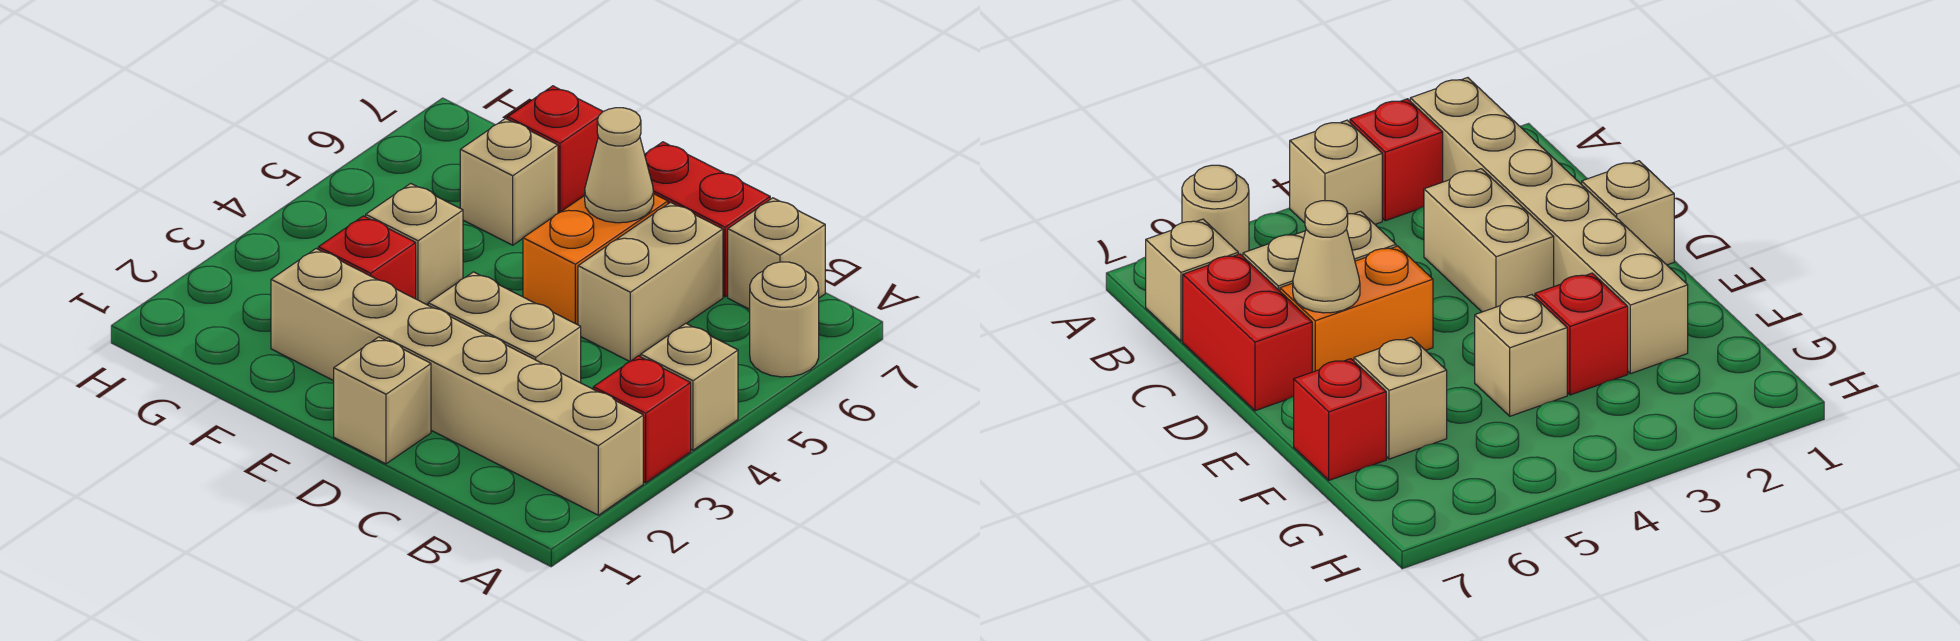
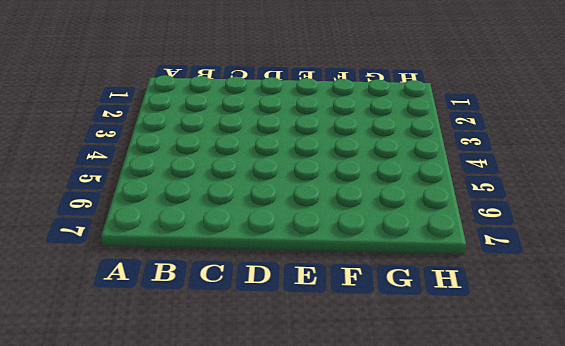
none -> tan 1x6 brick [271,249,643,515]
none -> red 1x1 brick [593,356,691,483]
none -> tan 1x1 brick [641,323,738,450]

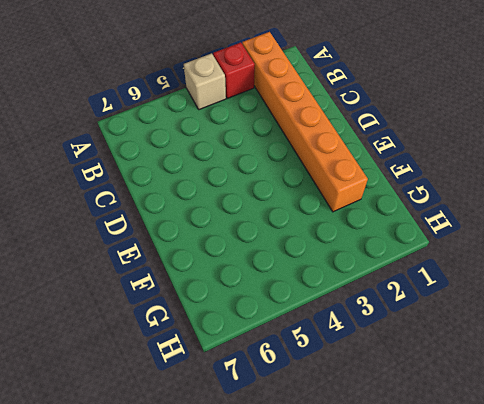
orange 1x6 brick [242,32,368,212] -> tan 1x6 brick [271,249,643,515]
none -> tan 1x1 round brick [750,262,819,377]
none -> tan 1x1 brick [728,198,825,309]
none -> tan 1x2 brick [428,272,581,383]

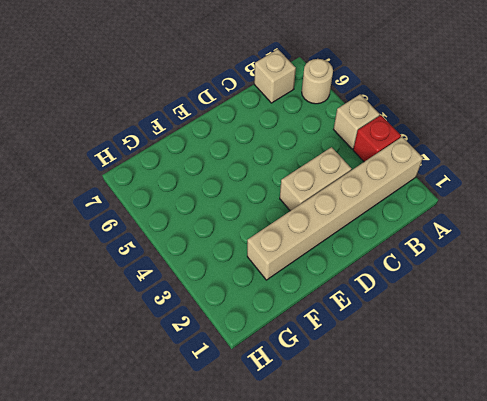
none -> tan 1x2 brick [578,202,723,361]
none -> red 1x2 brick [645,142,770,297]
none -> tan 1x1 brick [334,337,431,464]

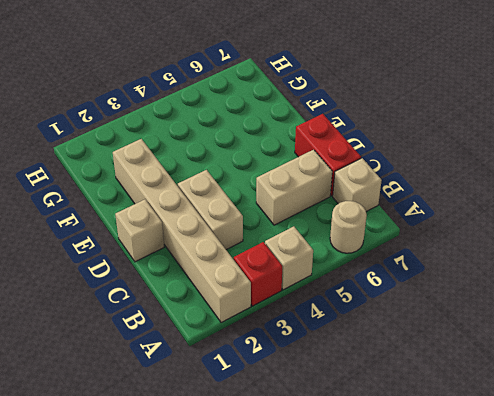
none -> orange 1x2 brick [523,194,668,325]
none -> red 1x1 brick [318,216,416,299]
none -> tan 1x1 brick [366,184,463,305]

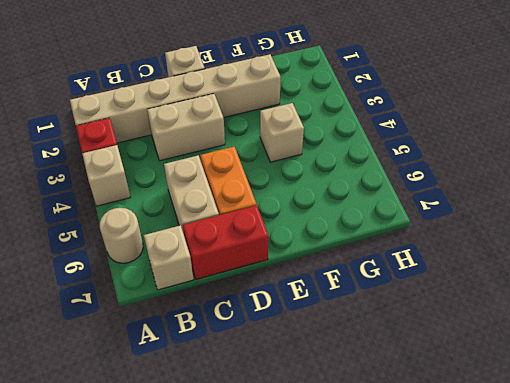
none -> red 1x1 brick [318,216,416,299]
none -> tan 1x1 brick [460,119,558,245]
none -> red 1x1 brick [508,86,603,213]

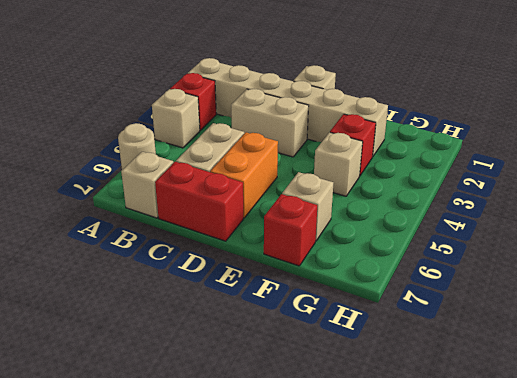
none -> tan 1x1 cone [585,108,654,223]

